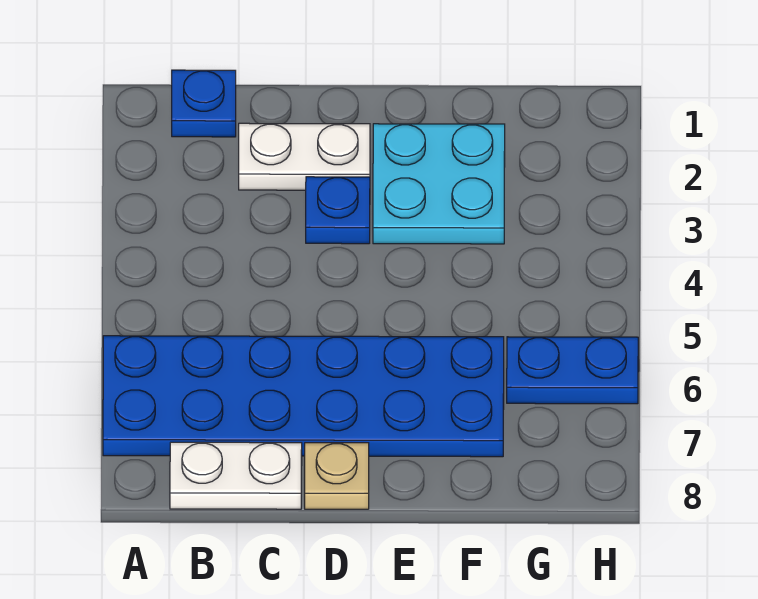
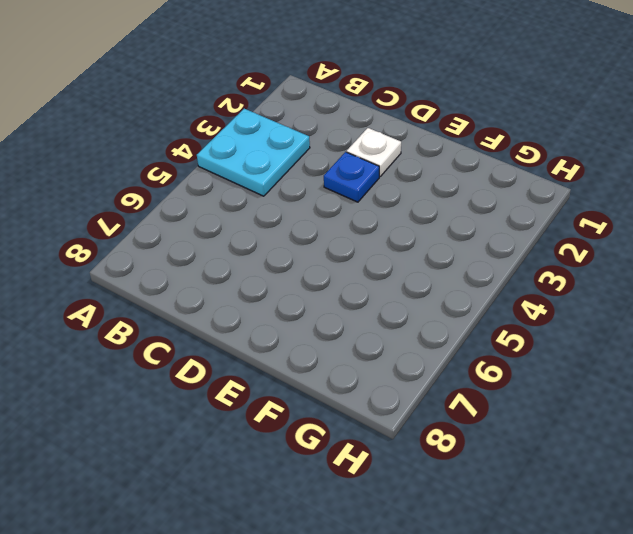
cyan 2x2 plate [197,109,310,196] -> cyan 2x2 plate moved to [373,124,505,244]
white 1x1 plate [347,128,401,176] -> white 1x2 plate [239,123,370,190]
none -> blue 2x6 plate [103,336,504,457]
none -> blue 1x1 plate [172,70,236,137]

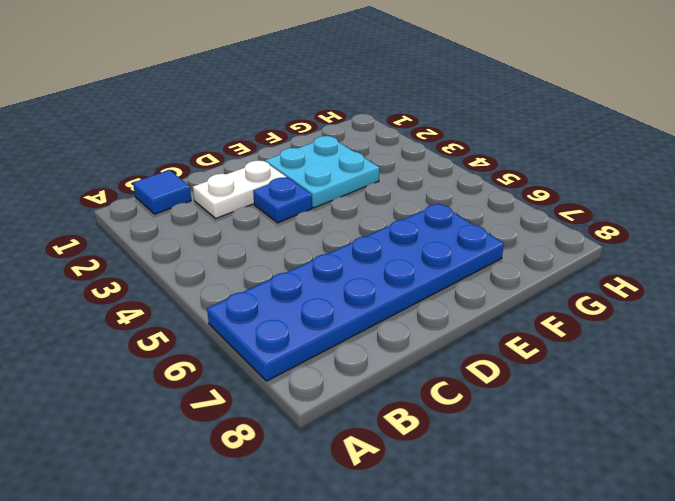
blue 1x1 tile [133,170,191,214] -> blue 1x1 plate [172,70,236,137]
none -> white 1x2 plate [170,442,302,509]
none -> tan 1x1 plate [305,443,369,509]

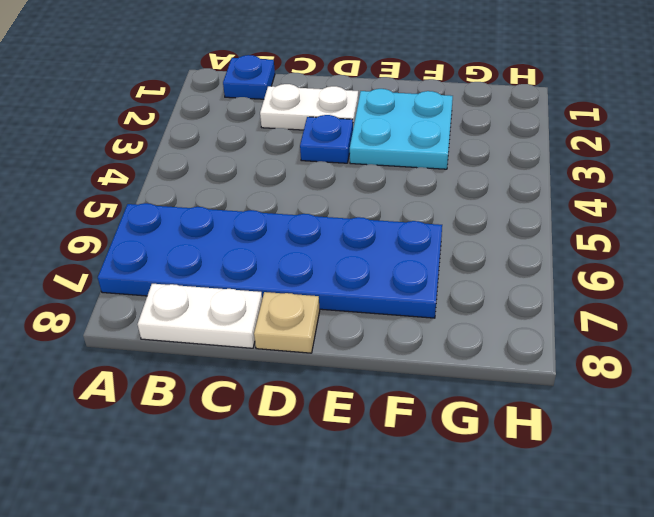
none -> blue 1x2 plate [507,337,638,404]

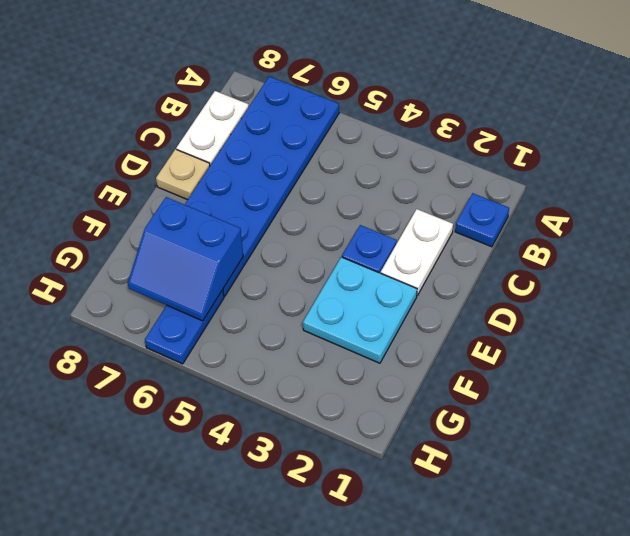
blue 2x2 slope [128,197,243,321] -> none

